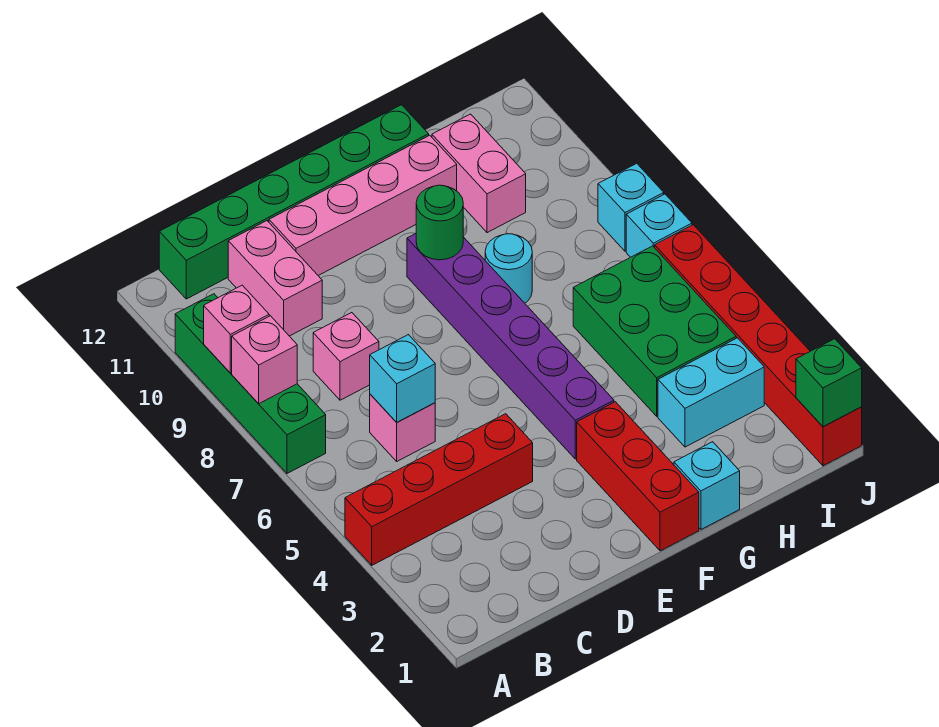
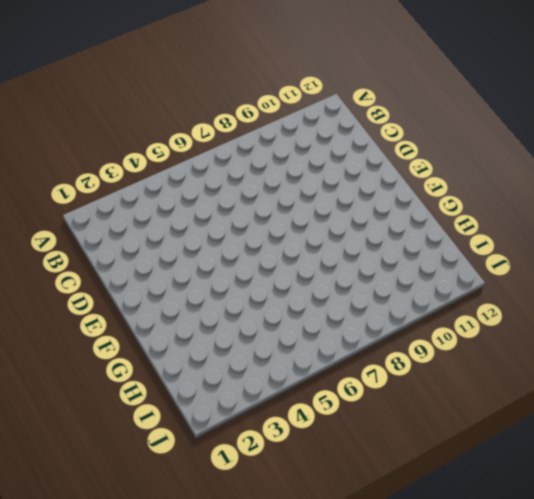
none -> red 1x4 brick [345,414,533,565]
none -> green 1x4 brick [175,294,326,473]
none -> green 1x6 brick [159,105,429,299]

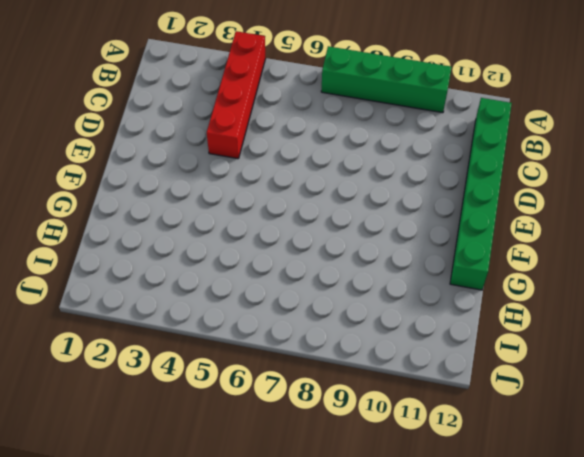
none -> pink 1x1 brick [370,394,435,461]
none -> pink 1x1 brick [313,313,379,400]
none -> pink 1x2 brick [228,221,322,336]

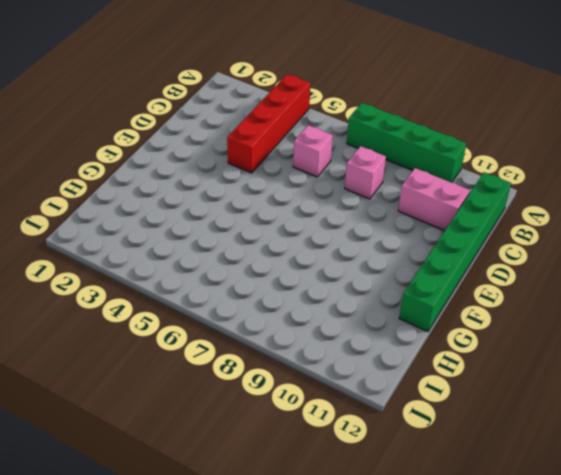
none -> pink 1x4 brick [269,135,457,276]
none -> red 1x3 brick [577,402,699,551]
none -> purple 1x6 brick [407,233,614,459]

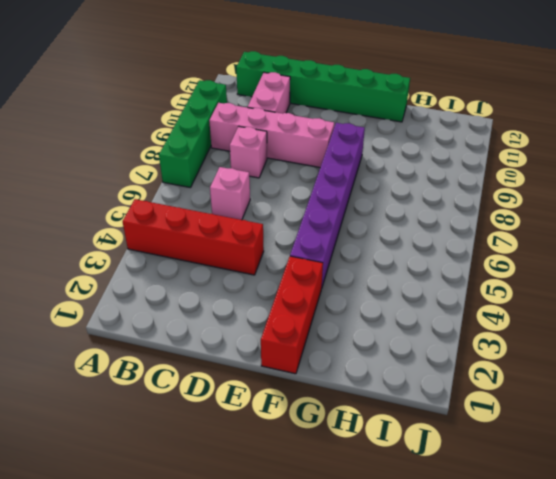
pink 1x4 brick [209,103,334,167] -> pink 1x4 brick moved to [269,135,457,276]
none -> cyan 1x1 brick [674,442,740,529]
none -> cyan 1x1 round brick [485,234,532,303]
none -> cyan 1x2 brick [658,338,764,447]

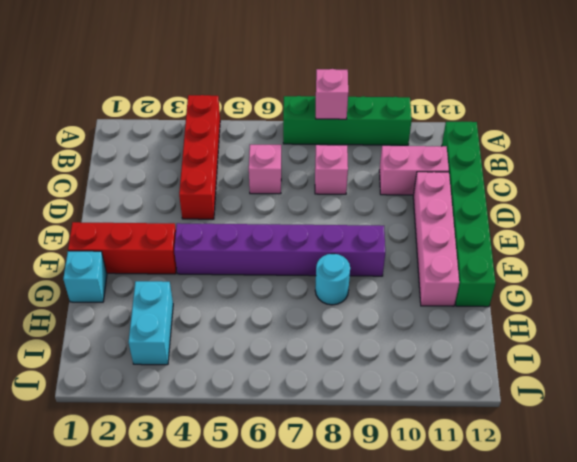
none -> green 2x3 brick [573,246,736,416]
none -> pink 1x2 brick [432,114,526,233]
none -> red 1x6 brick [655,225,862,466]

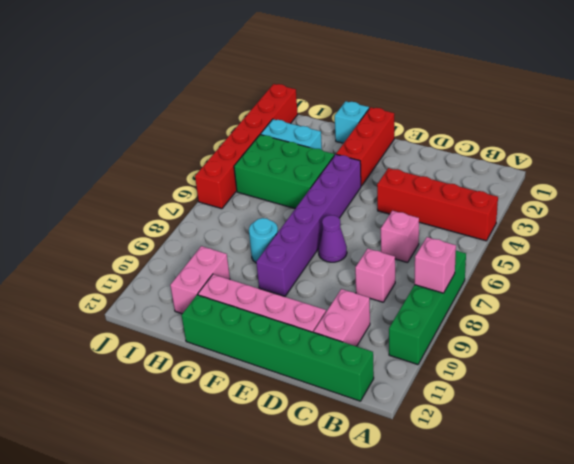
purple 1x1 cone [318,215,347,262] -> none
green 2x3 brick [234,135,334,209] -> green 2x3 brick turned to [573,246,736,416]
none -> cyan 1x1 brick [626,194,692,257]
none -> cyan 1x1 brick [598,163,664,251]
none -> pink 1x1 brick [204,285,269,373]

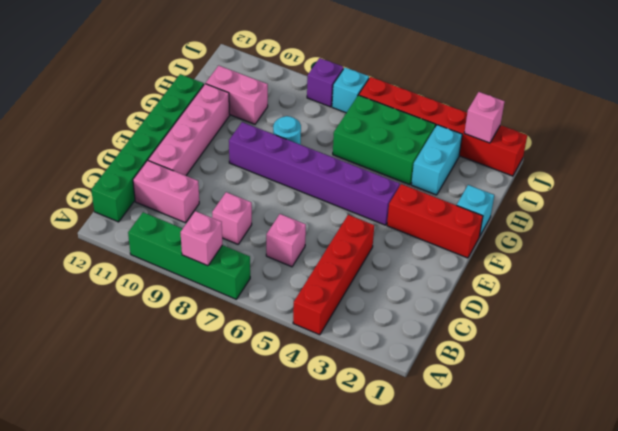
pink 1x1 brick [464,92,505,143] -> pink 1x1 brick moved to [204,285,269,373]
purple 1x1 brick [307,58,344,107] -> cyan 1x1 brick [598,163,664,251]
none -> cyan 1x1 brick [370,335,435,422]
none -> green 1x1 round brick [416,185,463,260]
none -> green 1x1 brick [796,339,862,427]

